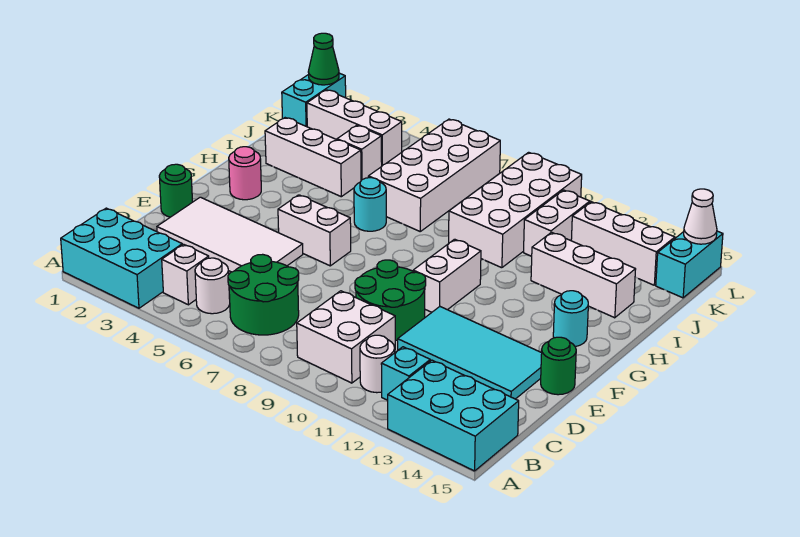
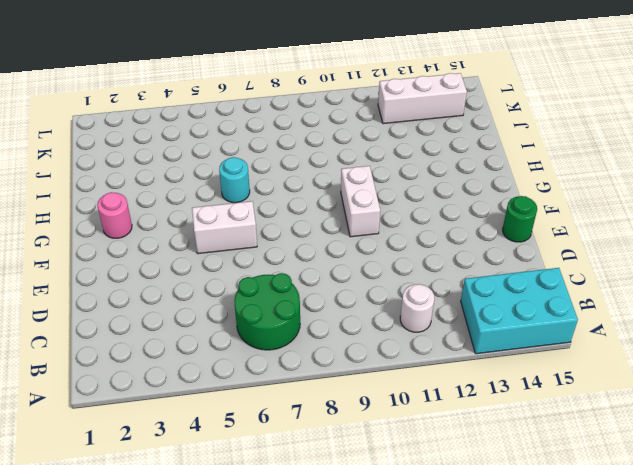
none -> cyan 2x3 brick [61,208,182,308]
none -> white 1x1 brick [162,244,209,305]
none -> white 1x1 round brick [195,258,230,314]
none -> white 2x2 brick [297,291,395,383]

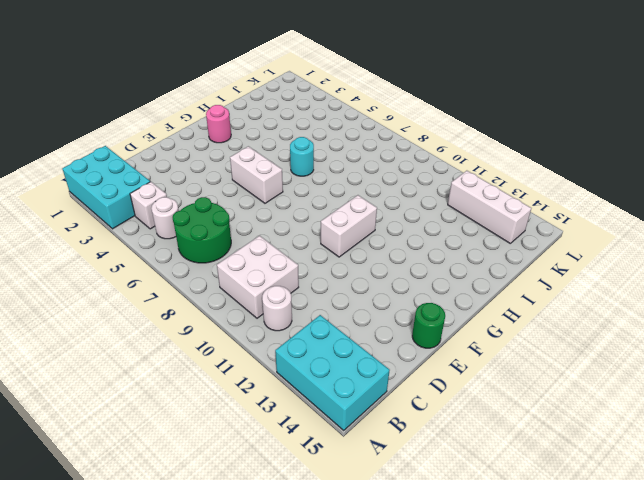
none -> cyan 1x1 brick [381,347,430,400]
none -> white 2x4 tile [157,197,303,272]
none -> green 2x2 round brick [355,260,426,340]
none -> cyan 2x4 tile [398,307,542,399]

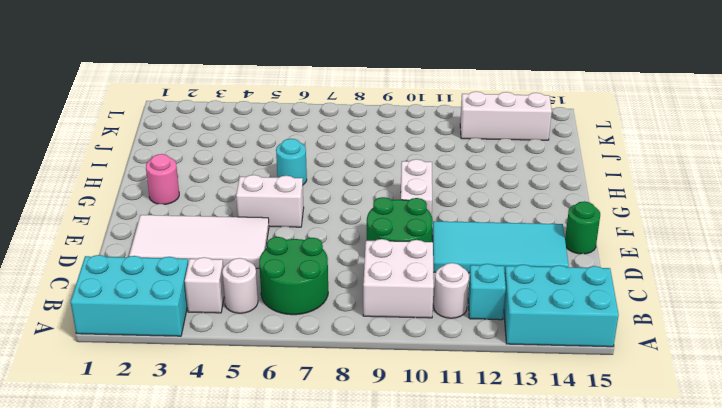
none -> green 1x1 round brick [159,164,193,217]
none -> cyan 1x1 round brick [553,291,588,347]
none -> white 1x3 brick [265,118,361,197]
none -> white 2x4 brick [368,119,500,231]

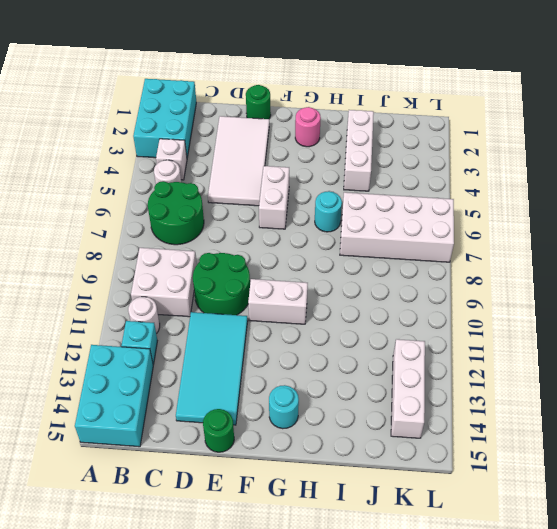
none -> white 2x4 brick [449,152,582,268]
none -> white 1x3 brick [531,232,636,318]
none -> white 1x1 brick [337,125,382,180]
none -> white 1x2 brick [524,190,590,256]

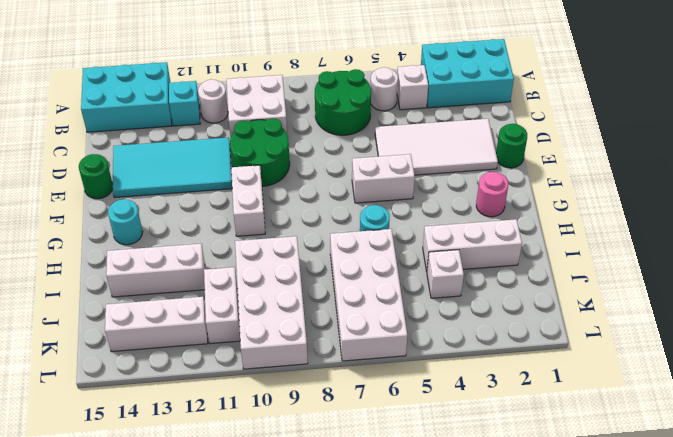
none -> cyan 1x2 brick [282,73,346,127]
none -> white 1x3 brick [307,90,402,166]
none -> cyan 1x2 brick [656,231,723,298]
none -> green 1x1 cone [308,33,339,85]

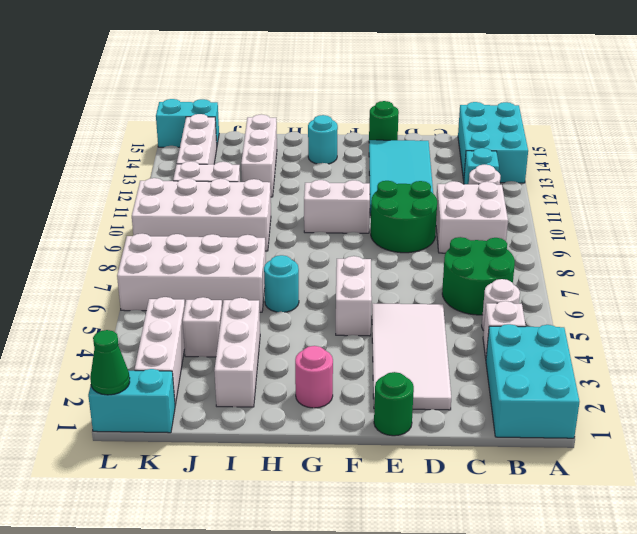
none -> white 1x1 cone [684,189,717,244]

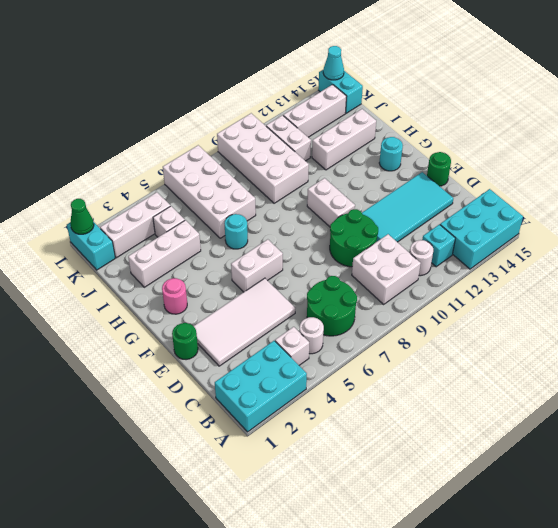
cyan 1x1 cone [323,46,344,80] -> white 1x1 cone [684,189,717,244]

